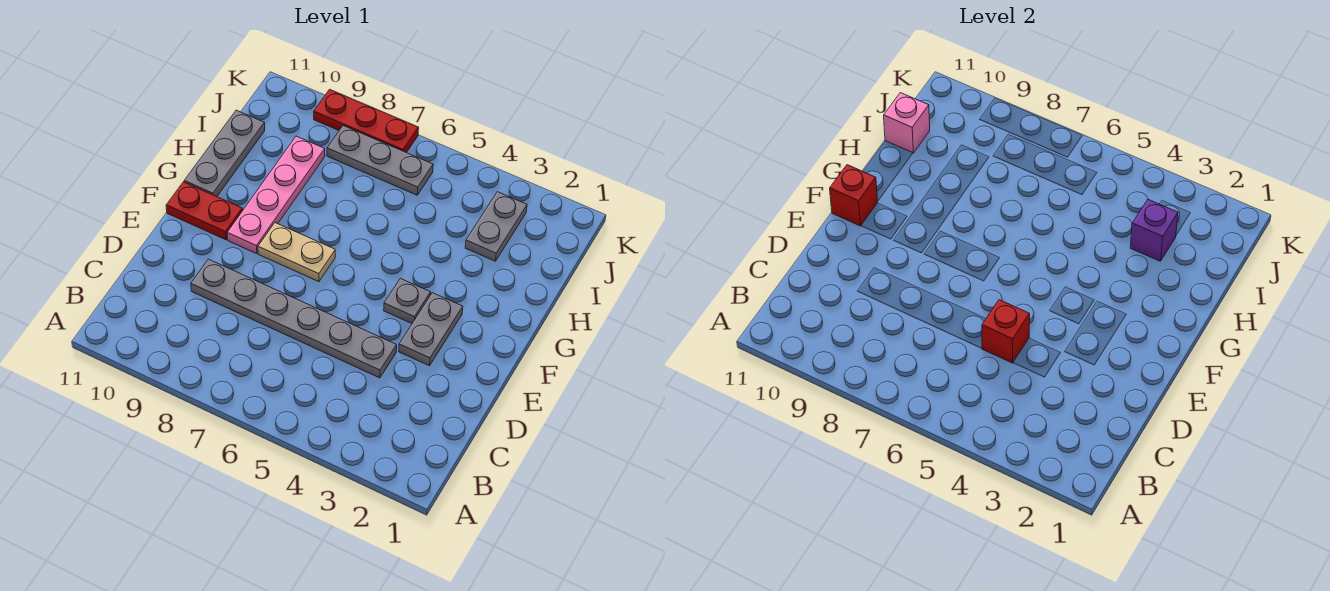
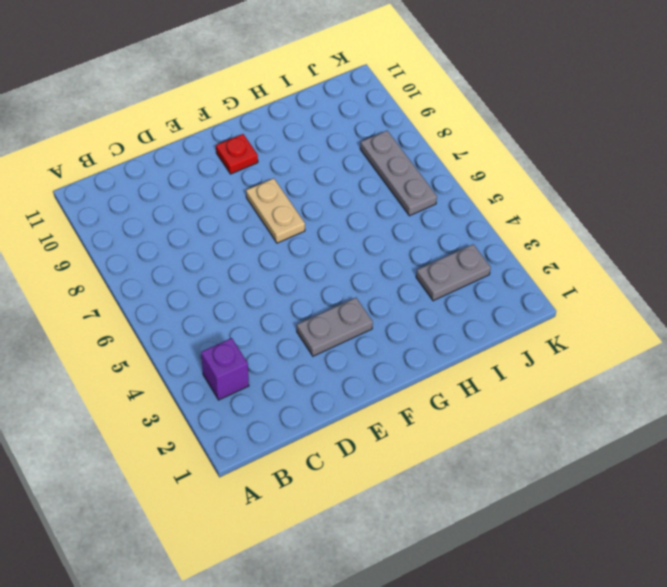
purple 1x1 brick [201,338,249,400] -> purple 1x1 brick moved to [1130,200,1178,261]
red 1x1 plate [216,134,258,174] -> red 1x2 plate [166,182,243,240]
none -> grey 1x6 plate [191,259,397,378]
none -> grey 1x1 plate [384,278,431,324]
none -> pink 1x4 plate [227,136,325,254]

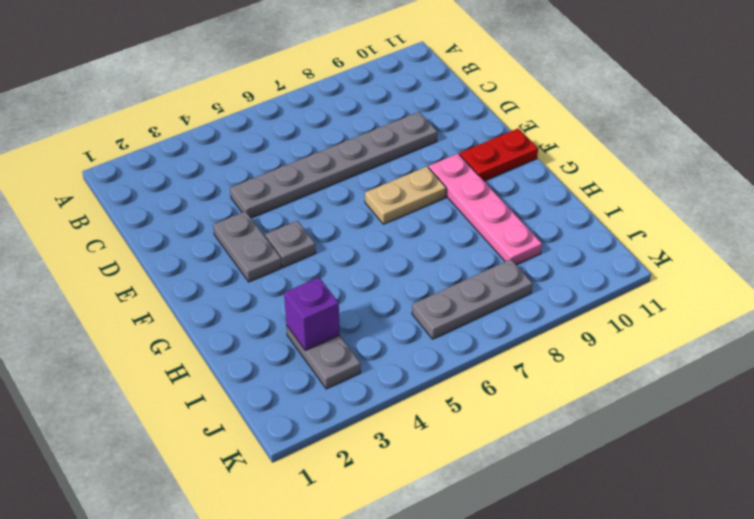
none -> grey 1x3 plate [184,110,265,196]
none -> red 1x3 plate [314,89,419,153]
none -> red 1x1 brick [982,300,1030,363]

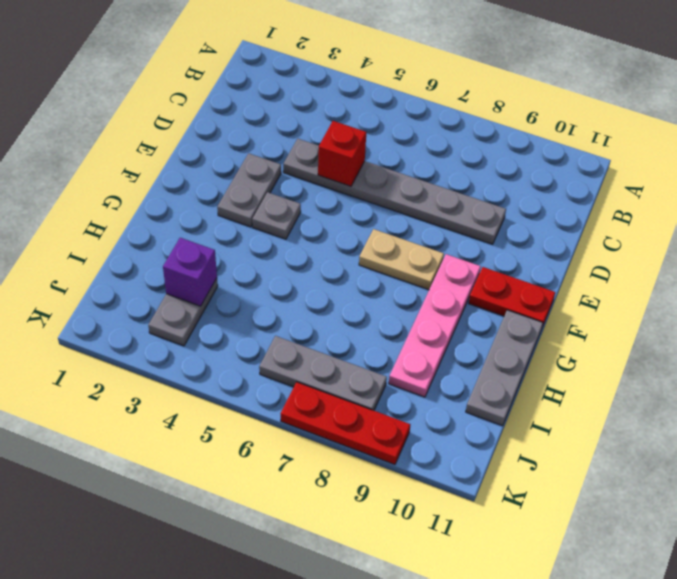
none -> red 1x1 brick [830,165,878,226]
none -> pink 1x1 brick [884,93,930,153]

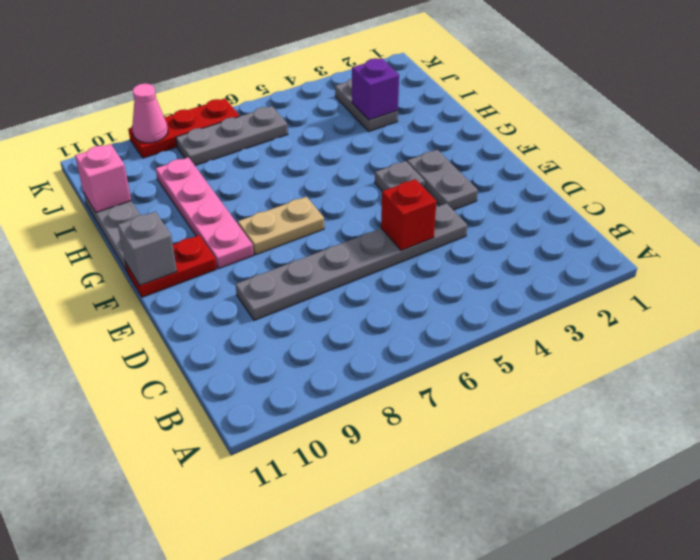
grey 1x1 brick [118,212,177,285] -> red 1x1 brick [830,165,878,226]
pink 1x1 cone [132,83,168,143] -> none

